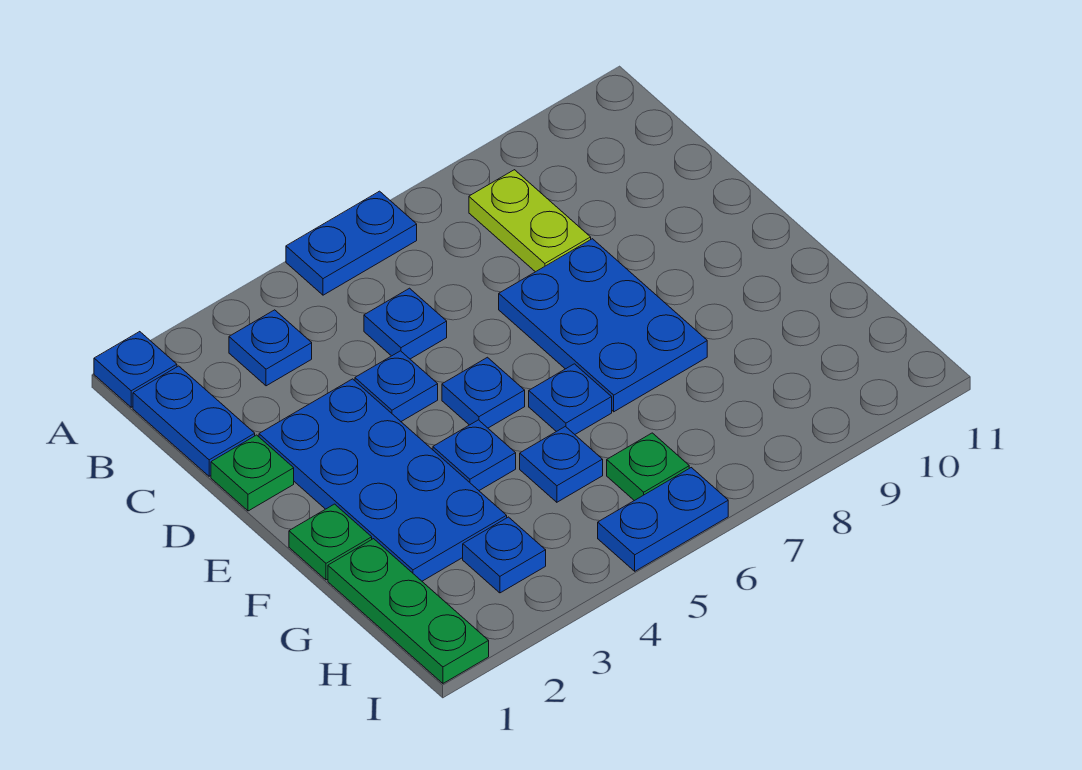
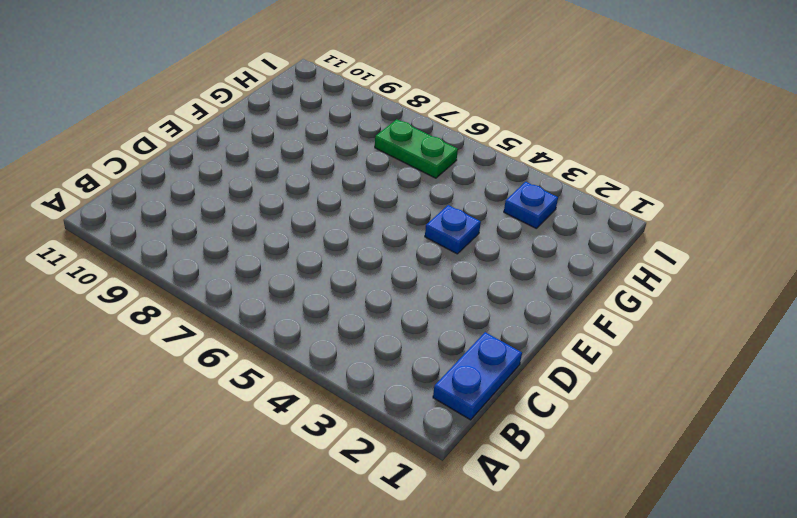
green 1x2 plate [375,119,458,178] -> green 1x1 plate [607,433,689,501]
none -> blue 1x1 plate [94,332,177,407]
none -> blue 1x2 plate [286,191,417,295]
none -> blue 1x1 plate [229,310,312,386]

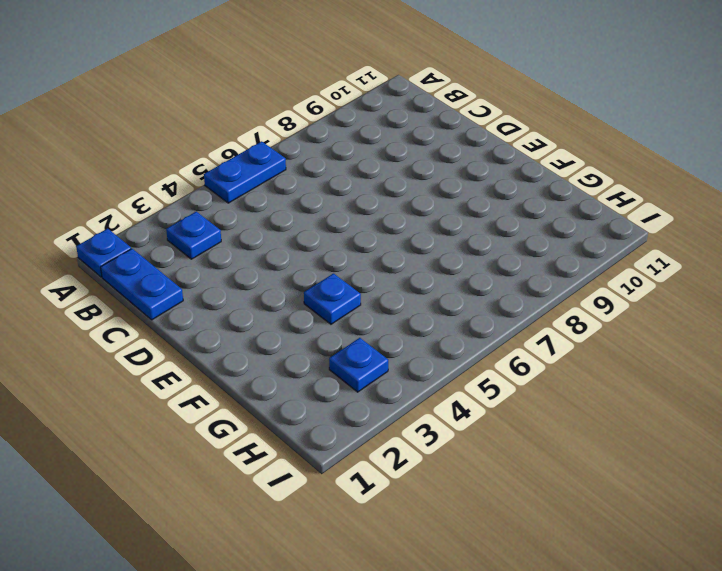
none -> lime 1x2 plate [469,170,591,272]
none -> blue 1x1 plate [364,288,447,359]
none -> green 1x1 plate [211,435,294,511]

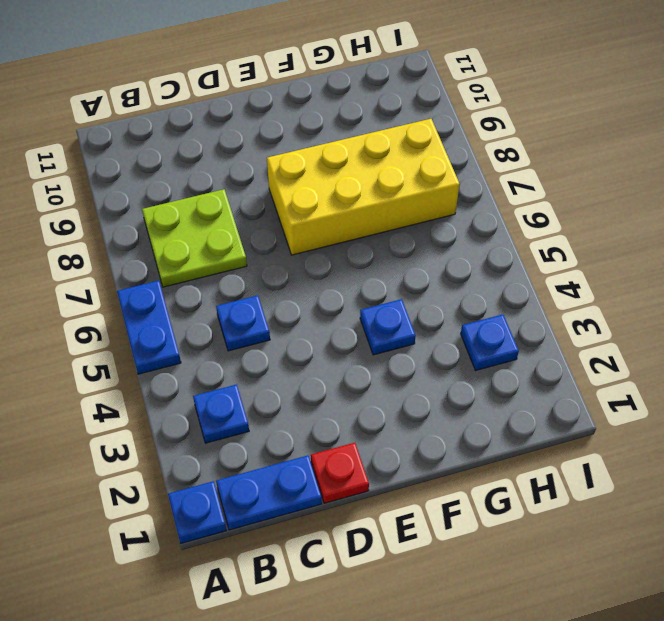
lime 2x2 plate [142,189,247,287] -> lime 1x2 plate [469,170,591,272]
red 1x1 plate [311,443,369,503] -> green 1x1 plate [211,435,294,511]
yellow 2x4 brick [267,119,460,255] -> blue 2x3 plate [499,239,707,412]
none -> blue 2x4 plate [259,379,507,581]
none -> blue 1x1 plate [355,351,438,421]
none -> blue 1x1 plate [442,357,525,428]

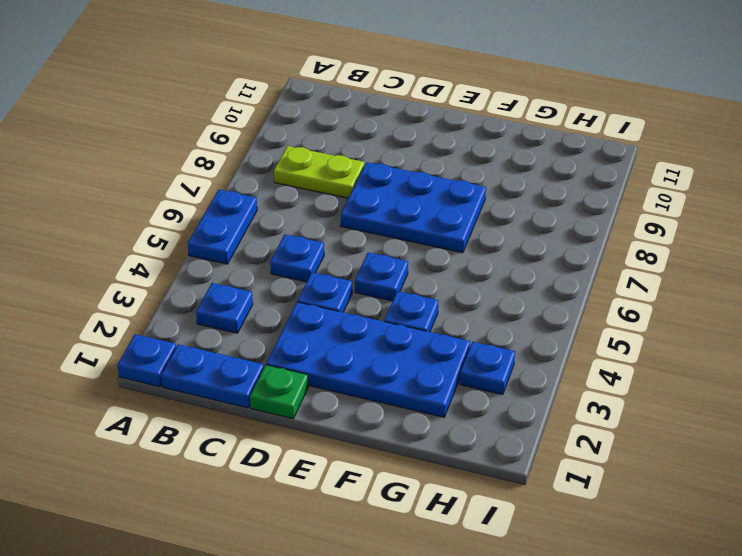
none -> green 1x1 plate [289,504,372,580]
none -> blue 1x1 plate [529,364,612,434]
none -> green 1x3 plate [328,539,489,683]

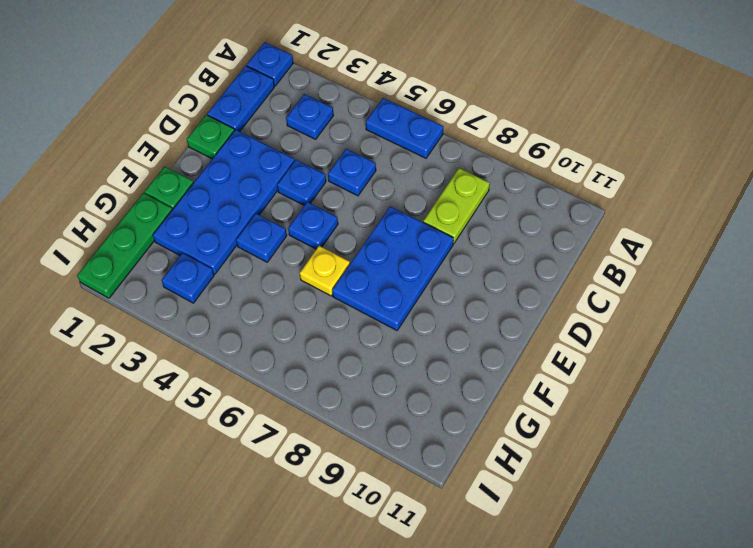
yellow 1x1 plate [300,246,350,296] -> blue 1x1 plate [529,364,612,434]
none -> blue 1x1 plate [520,426,603,502]
none -> green 1x1 plate [607,433,689,501]
none -> blue 1x2 plate [598,468,728,571]

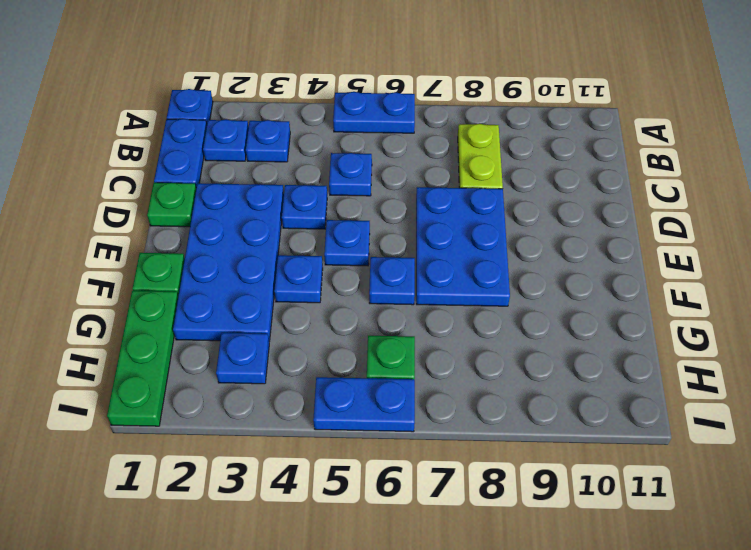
blue 1x1 plate [203,119,249,161] -> blue 1x1 plate moved to [520,426,603,502]

